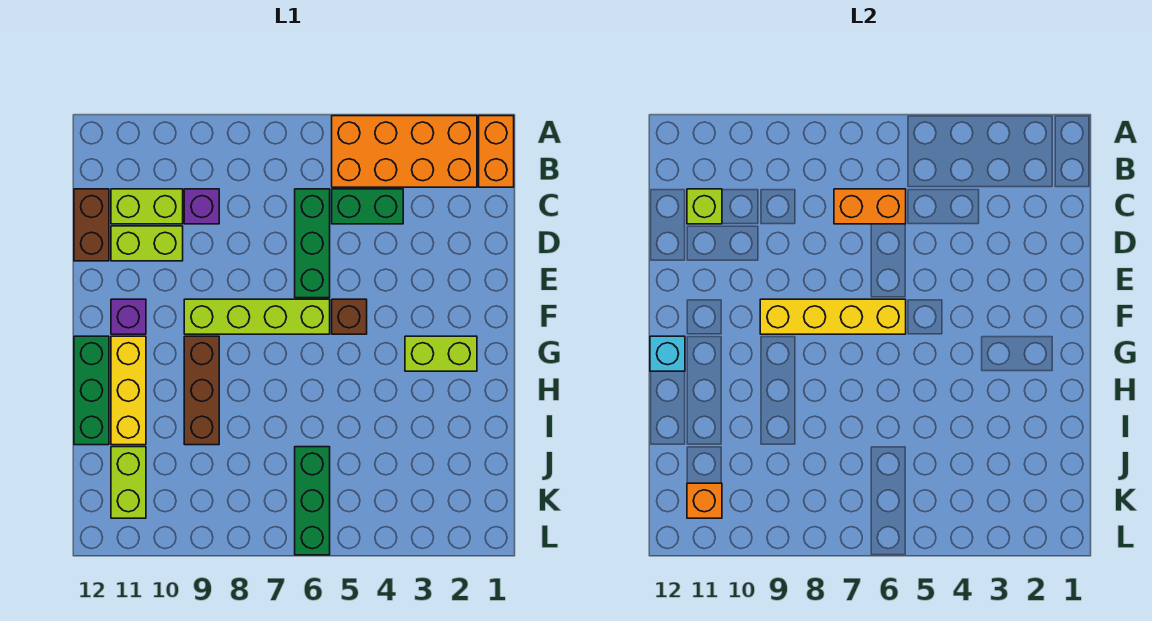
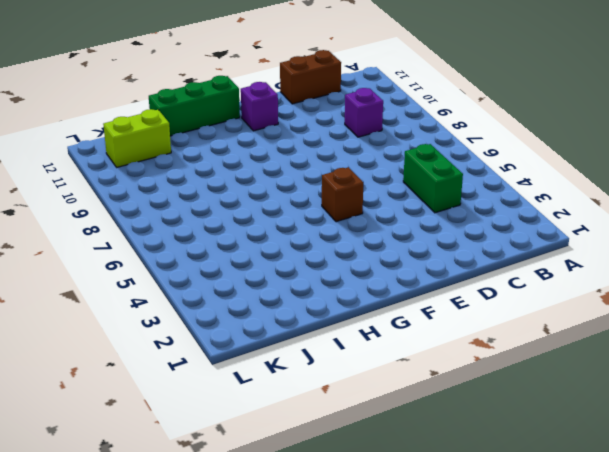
none -> orange 1x2 brick [479,116,514,187]
none -> orange 2x4 brick [332,116,477,187]
none -> green 1x3 brick [295,189,330,298]

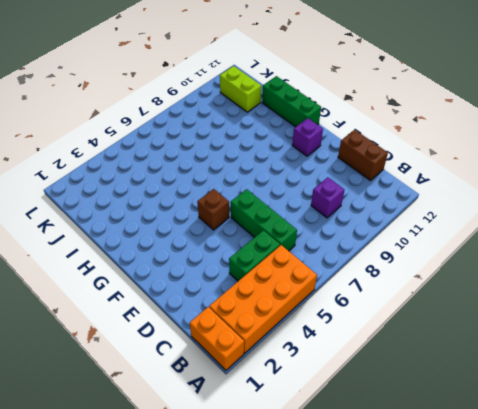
none -> lime 1x2 brick [111,189,183,224]
none -> lime 1x2 brick [111,226,183,261]
none -> lime 1x4 brick [184,299,330,334]

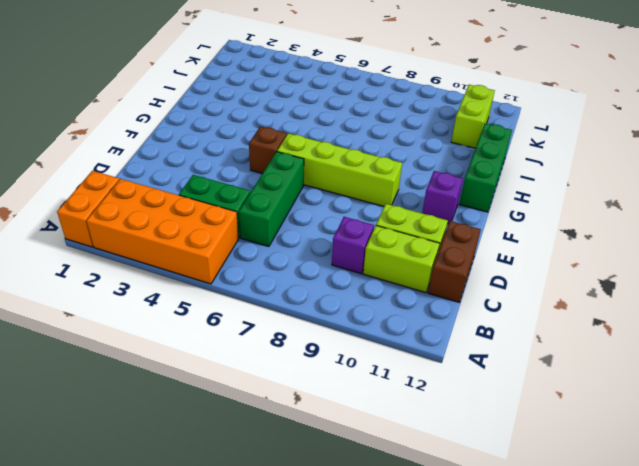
none -> lime 1x2 brick [405,336,477,371]
none -> brown 1x3 brick [184,336,219,445]
none -> yellow 1x3 brick [111,336,146,445]

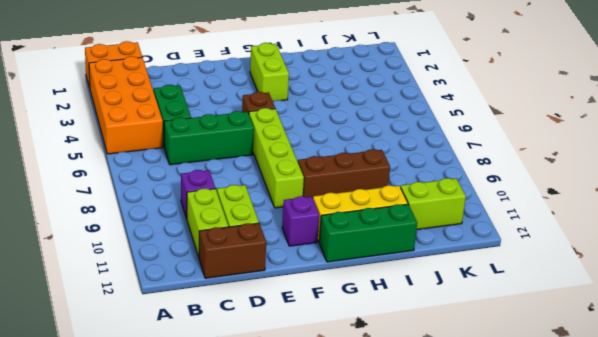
none -> green 1x3 brick [295,447,330,555]
none -> orange 1x2 brick [834,189,906,224]
none -> lime 1x1 brick [687,189,722,224]

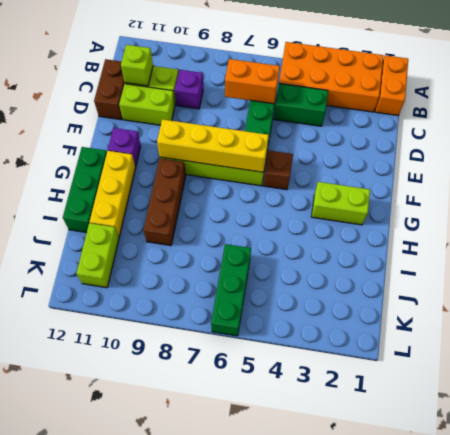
none -> cyan 1x1 brick [650,336,685,371]
none -> orange 1x1 brick [687,483,722,518]

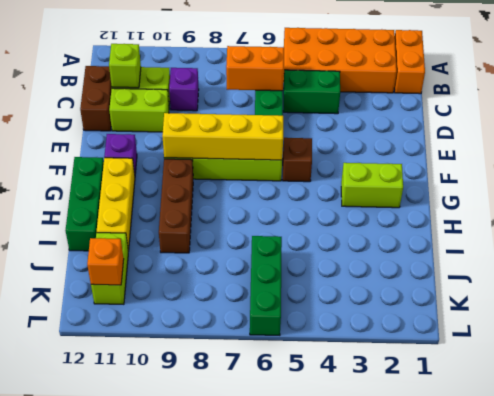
none -> cyan 1x1 brick [650,336,685,371]

